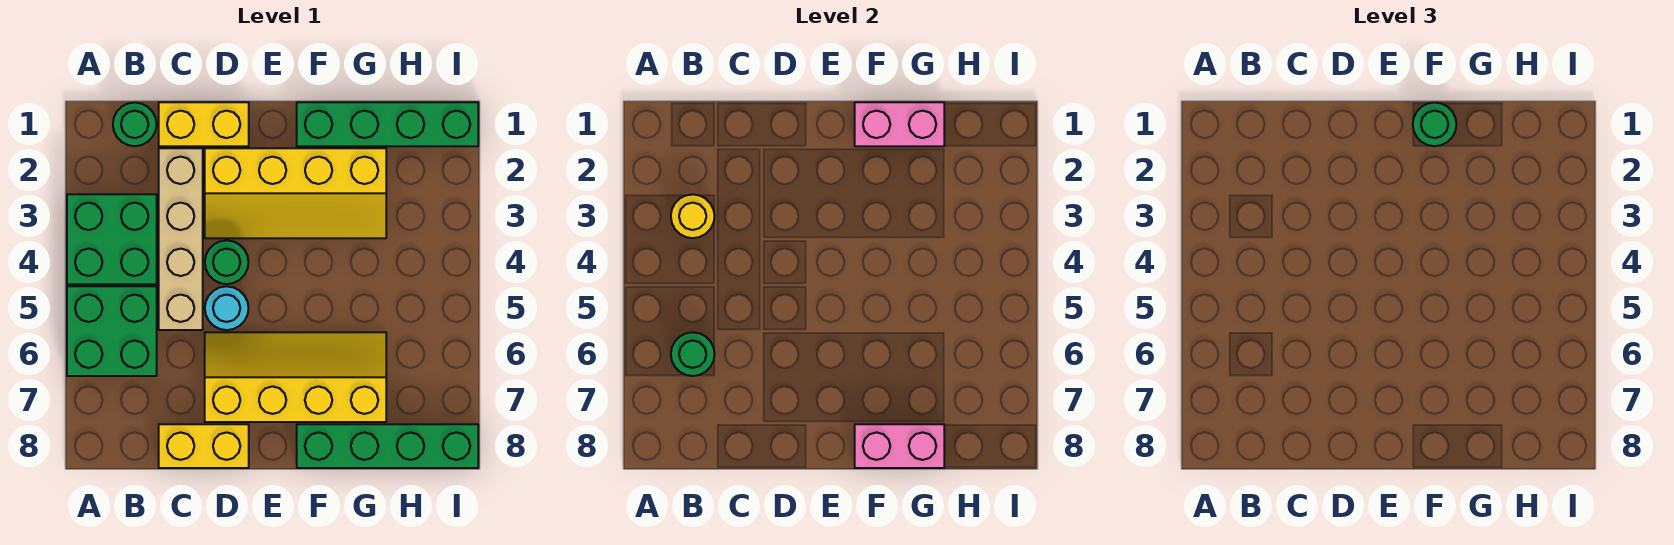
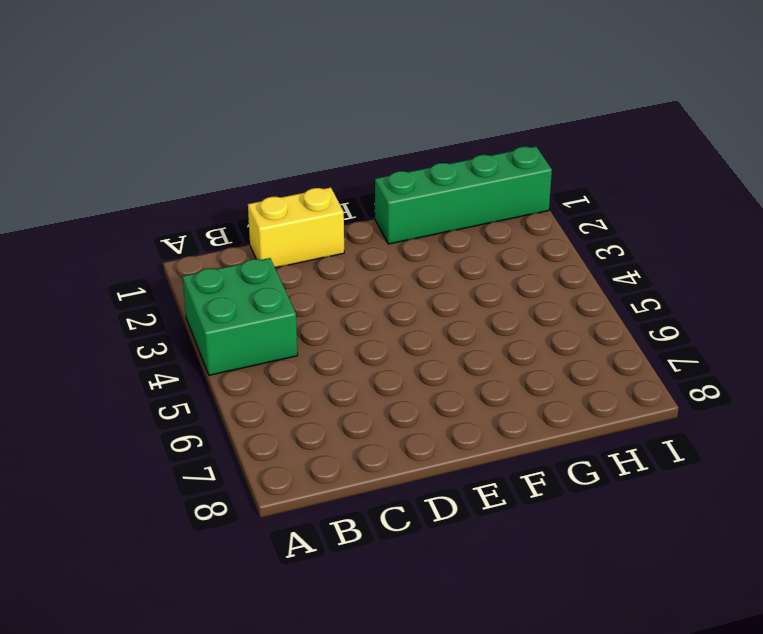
none -> green 2x2 brick [67,286,157,376]
none -> green 1x1 round brick [113,103,157,146]
none -> tan 1x4 brick [159,148,203,330]

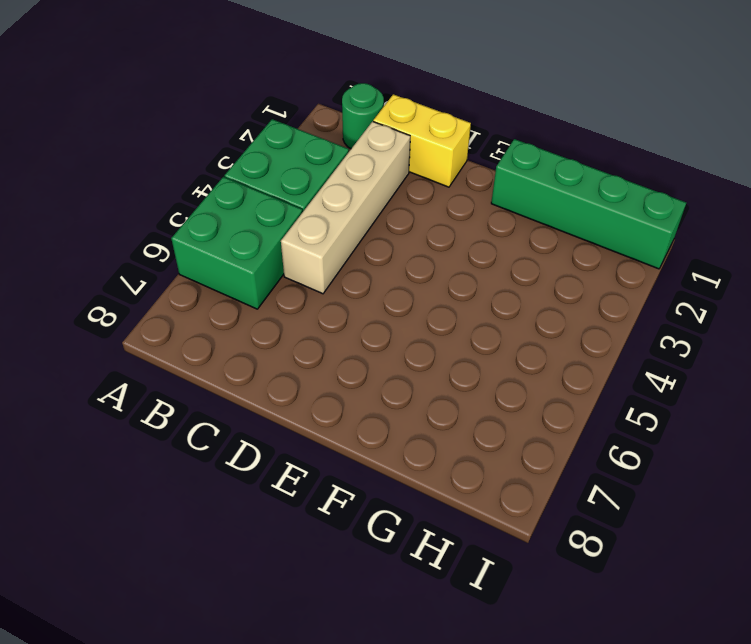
none -> yellow 1x2 brick [159,424,249,468]
none -> yellow 2x4 slope [205,148,386,238]
none -> green 1x1 round brick [205,240,248,284]

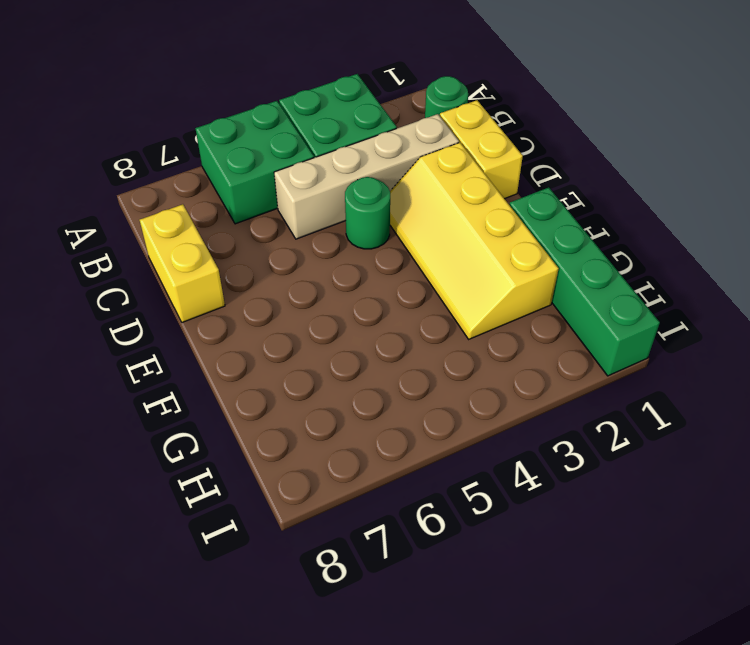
none -> cyan 1x1 round brick [205,286,248,330]
none -> yellow 2x4 slope [205,332,386,422]
none -> green 1x4 brick [297,424,478,468]

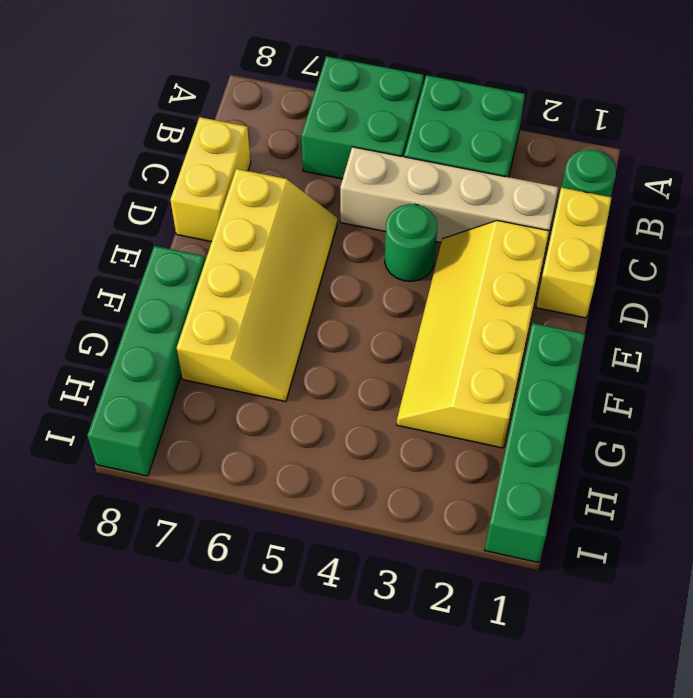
none -> cyan 1x1 round brick [205,286,248,330]
none -> yellow 1x1 round brick [671,194,715,238]
none -> green 1x1 round brick [671,332,715,376]

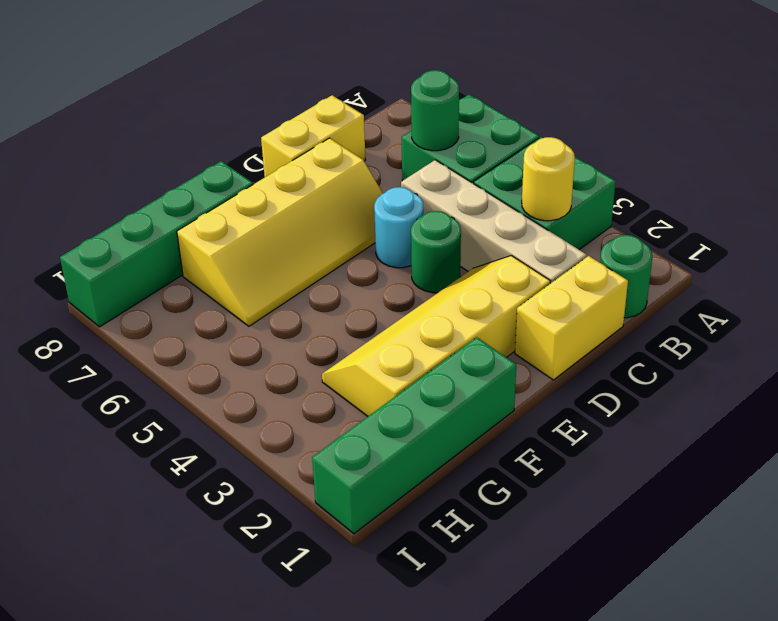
none -> pink 1x2 brick [855,102,944,146]
none -> pink 1x2 brick [855,424,944,468]
none -> green 1x1 round brick [1413,103,1456,146]

